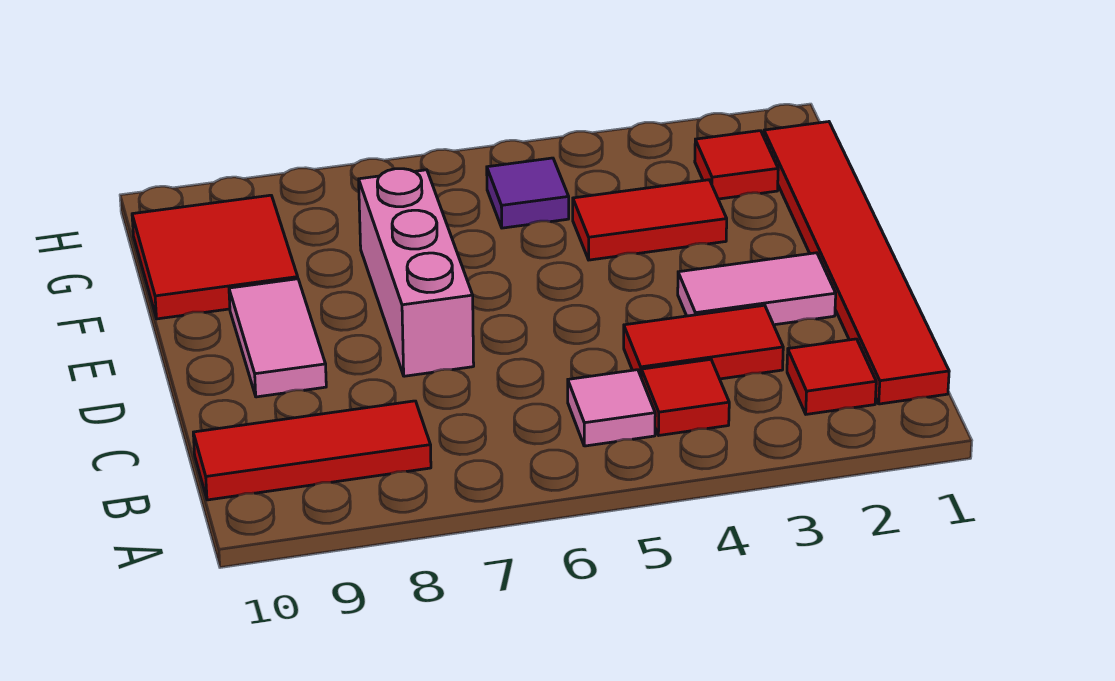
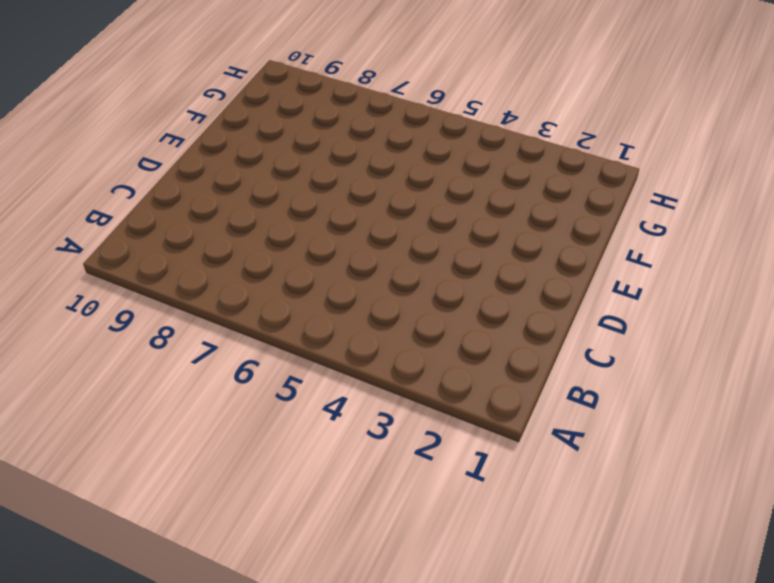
none -> red 1x6 tile [764,122,949,404]
none -> red 1x1 tile [787,339,876,414]
none -> red 1x1 tile [641,359,729,435]

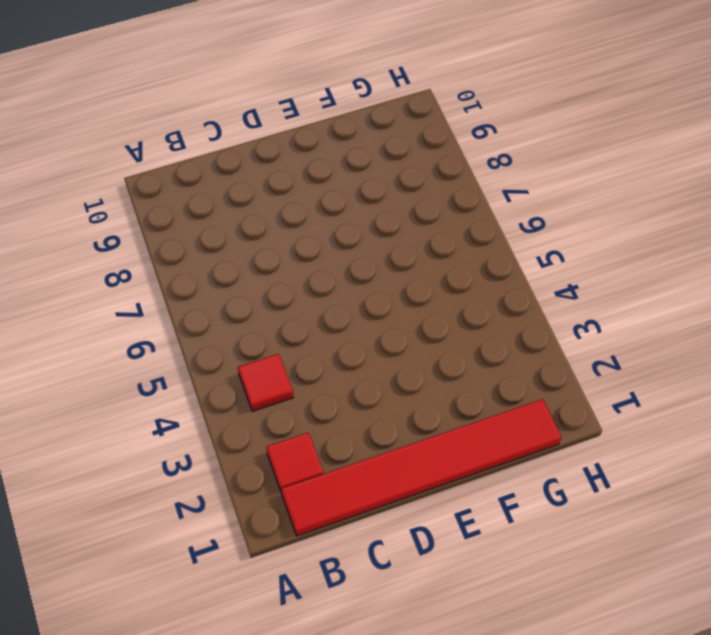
none -> pink 1x1 tile [568,370,655,446]
none -> red 1x3 tile [193,401,431,500]
none -> red 1x2 tile [624,305,783,379]

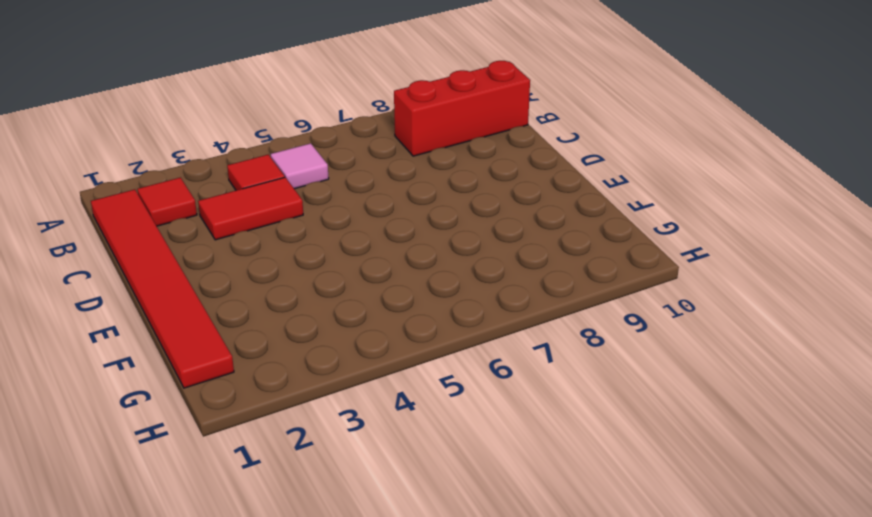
red 1x3 brick [394,61,530,156] -> red 1x3 tile [193,401,431,500]
none -> pink 1x2 tile [678,253,836,325]
none -> pink 1x3 brick [359,169,474,376]
none -> pink 1x2 tile [229,279,326,397]

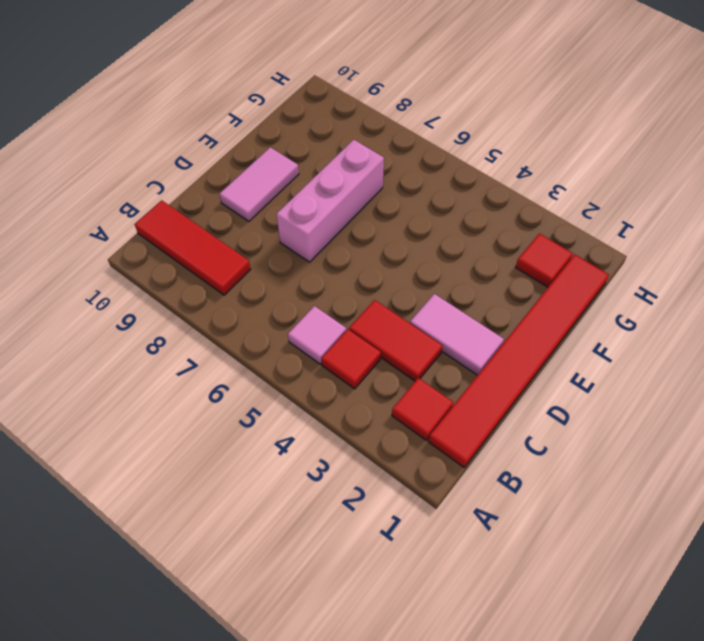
none -> red 1x2 tile [573,180,727,260]
none -> red 2x2 tile [132,195,298,319]
none -> purple 1x1 tile [487,158,569,228]

